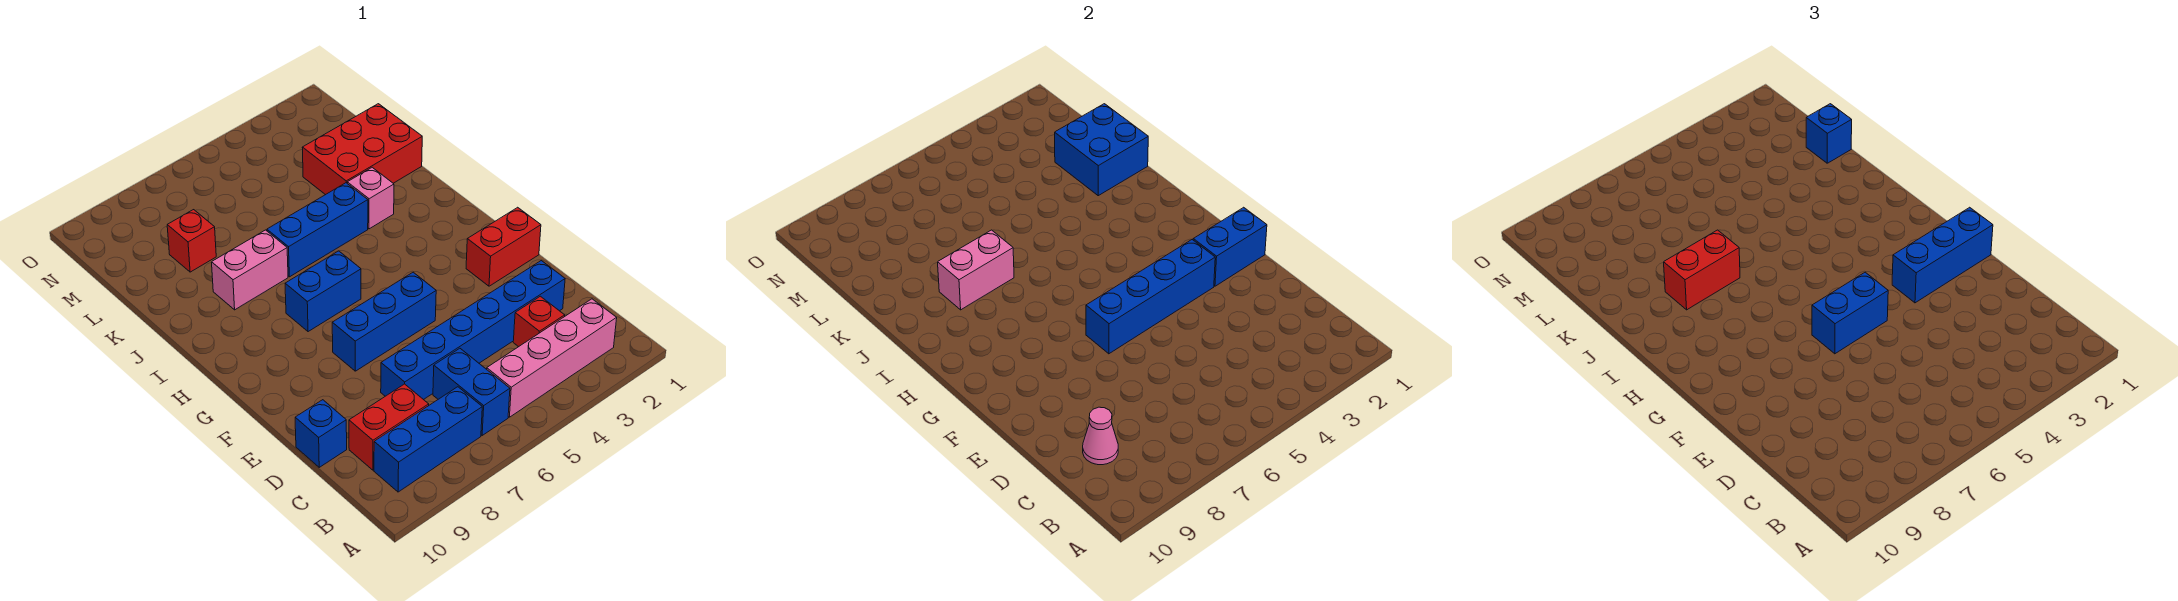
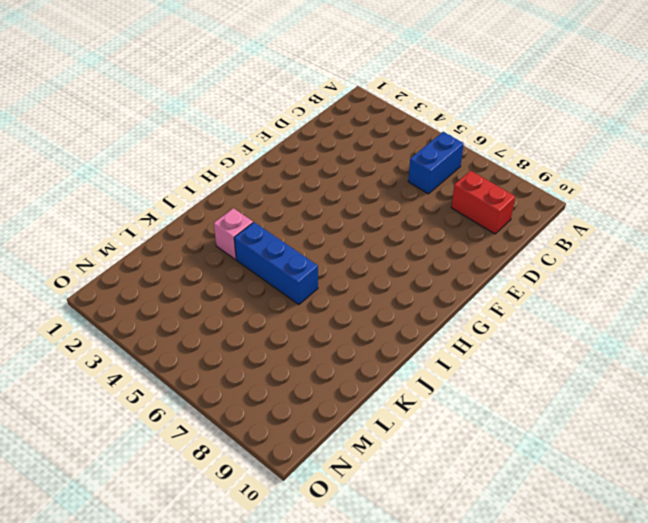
none -> pink 1x4 brick [487,299,617,417]
none -> blue 1x3 brick [374,387,482,492]
none -> red 1x1 brick [513,296,565,347]

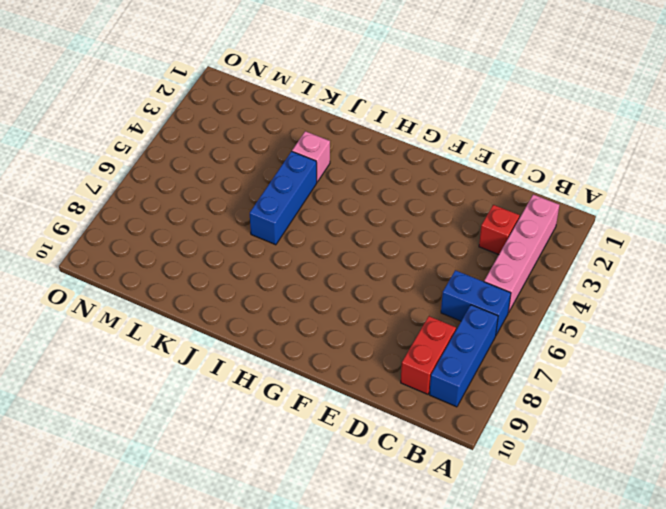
none -> blue 1x6 brick [381,261,565,400]
none -> blue 1x1 brick [295,400,347,467]
none -> red 1x2 brick [466,207,541,286]

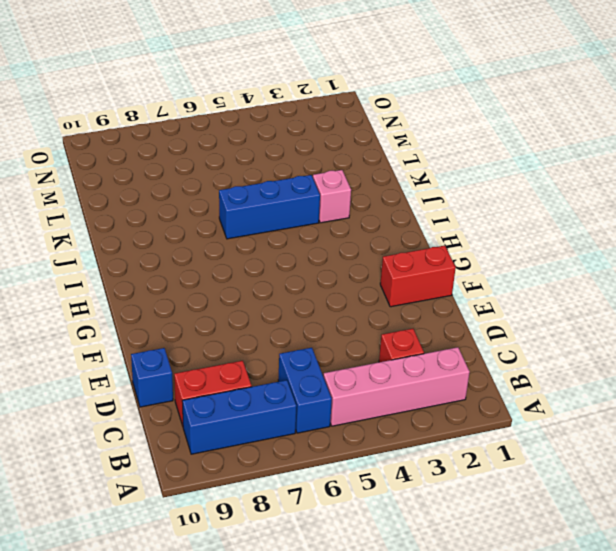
none -> blue 1x6 brick [381,261,565,400]
none -> blue 1x3 brick [332,272,436,371]
none -> blue 1x2 brick [285,251,361,332]

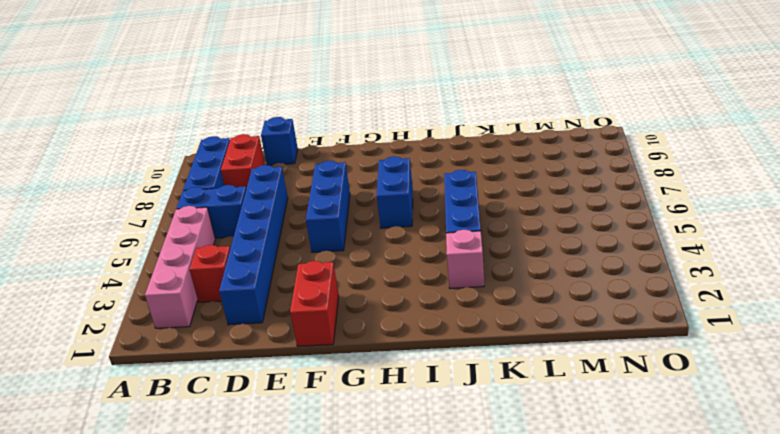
none -> pink 1x2 brick [212,230,288,310]
none -> red 2x3 brick [302,104,422,195]
none -> red 1x1 brick [167,210,216,272]

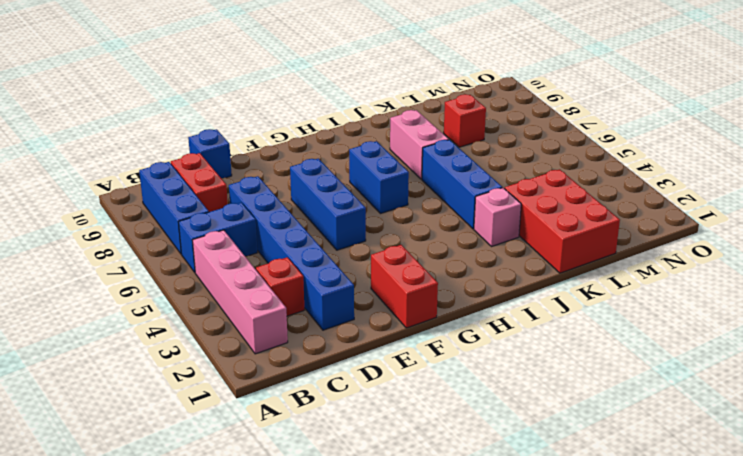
none -> pink 1x1 cone [1083,407,1118,465]
none -> blue 1x2 brick [1193,207,1267,286]
none -> blue 1x4 brick [1086,240,1215,354]

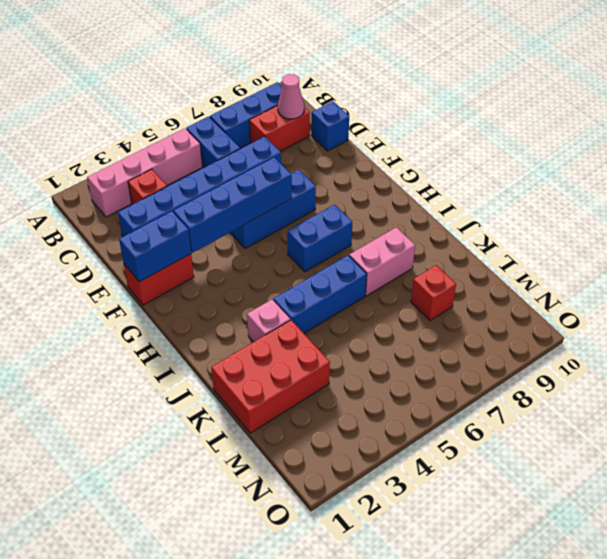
none -> pink 1x2 brick [938,230,1014,310]
none -> blue 2x2 brick [1055,104,1148,196]
none -> blue 1x3 brick [1892,207,1993,303]

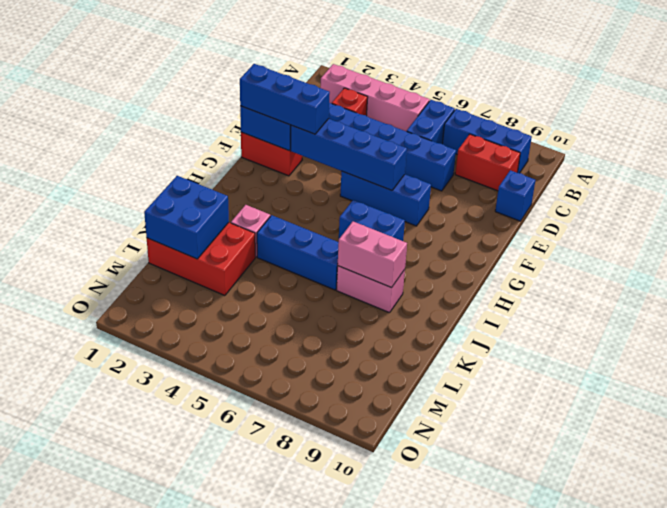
none -> red 1x1 brick [167,210,216,272]
none -> pink 1x1 cone [1083,407,1118,465]
none -> blue 1x2 brick [1812,272,1888,354]

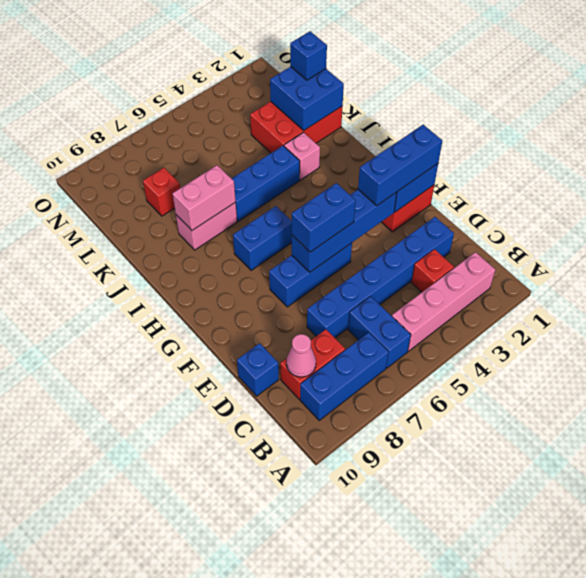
none -> red 1x2 brick [1664,230,1740,310]

